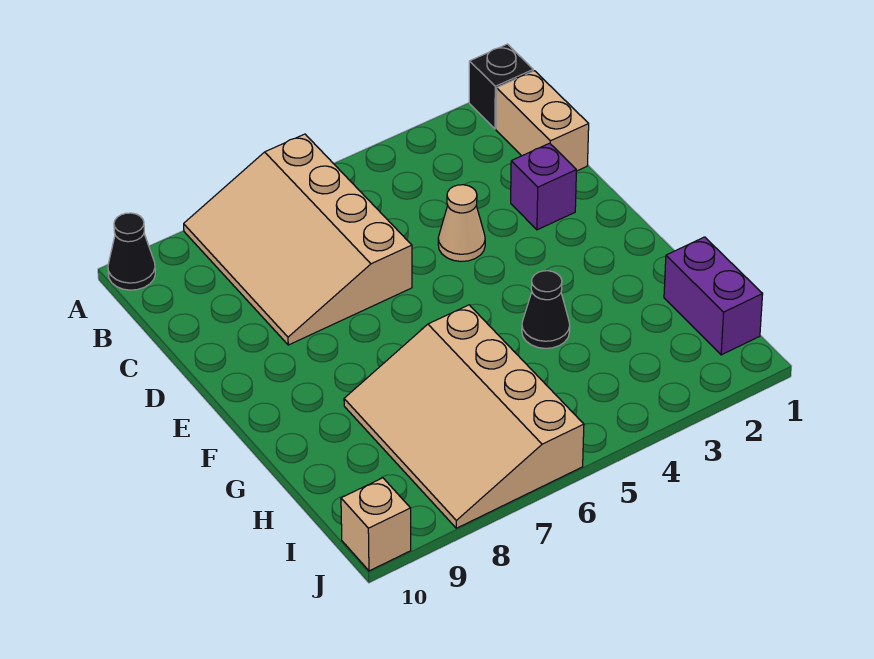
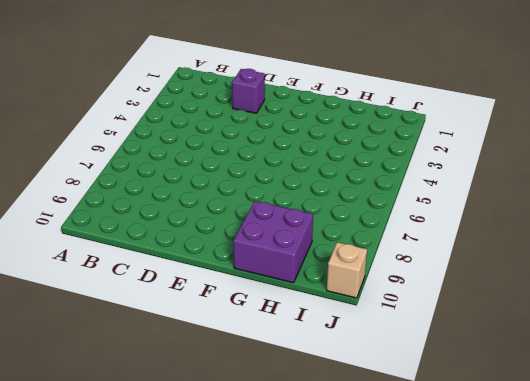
purple 2x2 brick [233,201,313,283] -> none
none -> black 1x1 brick [469,44,533,129]
none -> tan 3x4 slope [184,134,412,345]

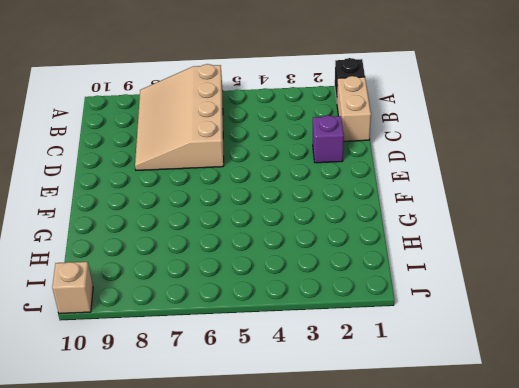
none -> black 1x1 cone [108,213,155,290]
none -> tan 1x1 cone [438,185,485,261]

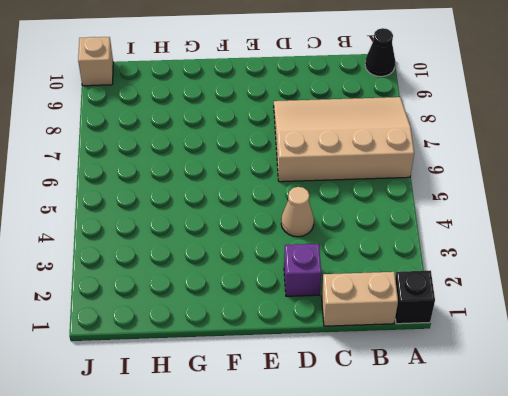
none -> black 1x1 cone [522,271,570,348]
none -> tan 3x4 slope [344,305,584,528]

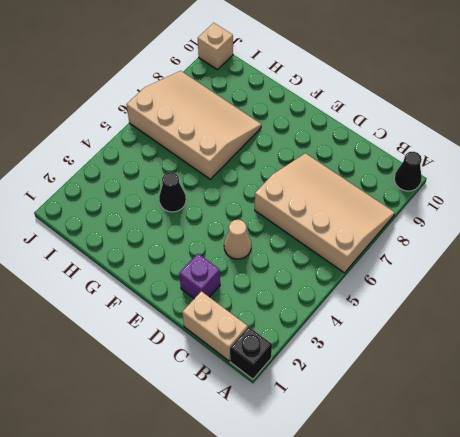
none -> purple 1x2 brick [664,237,763,355]

